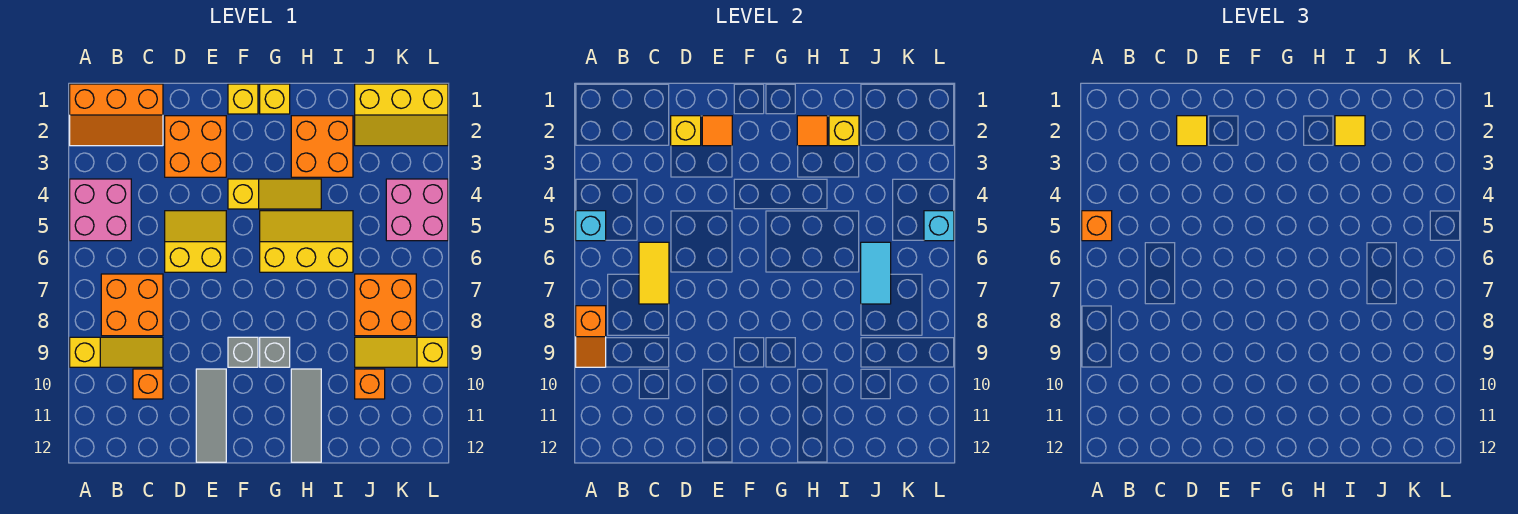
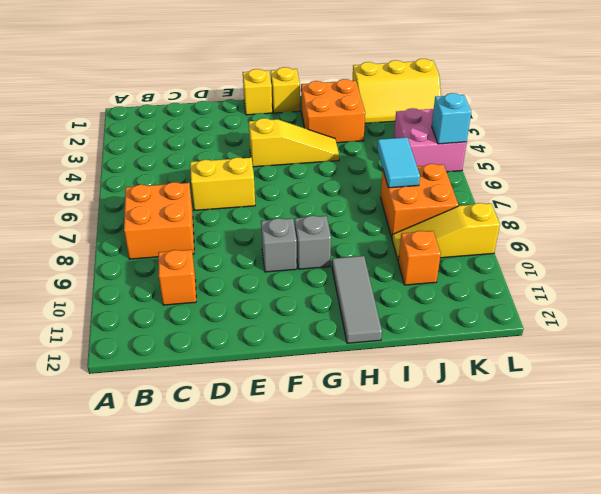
none -> orange 2x3 slope [70,84,163,146]
none -> pink 2x2 brick [70,179,131,241]
none -> yellow 1x3 slope [70,337,163,367]
none -> orange 2x2 brick [165,116,226,177]

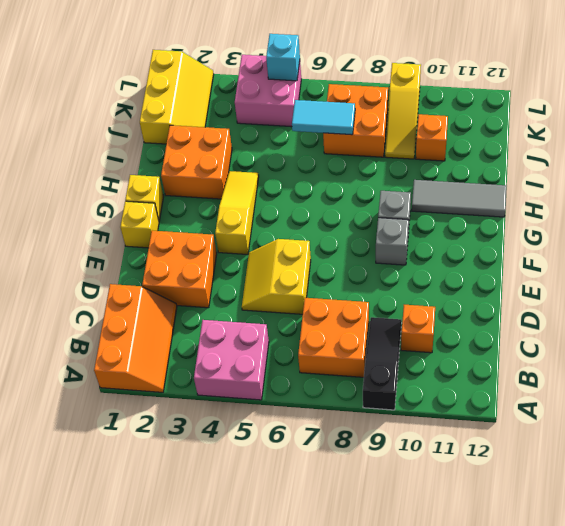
black 1x3 slope [363,317,402,410] -> yellow 1x3 slope [70,337,163,367]
none -> grey 1x3 tile [196,369,226,462]
none -> yellow 2x3 slope [260,211,353,272]
none -> cyan 1x1 brick [576,211,606,241]
none -> orange 1x2 slope [576,306,606,367]

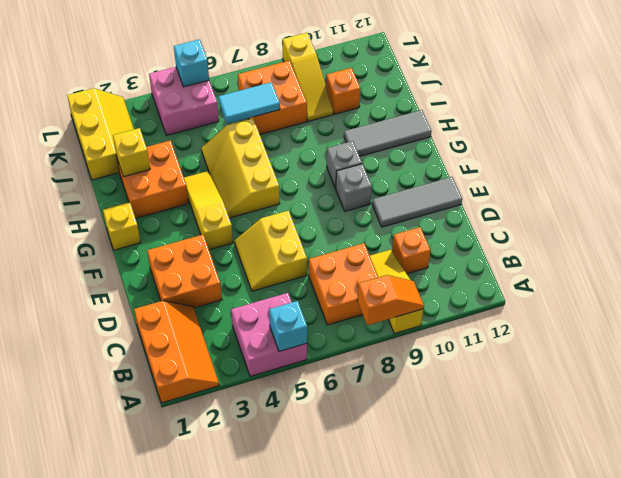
none -> yellow 1x1 brick [228,84,258,114]
none -> yellow 1x2 tile [639,242,669,304]
none -> yellow 1x1 brick [671,116,701,146]
none -> orange 1x1 tile [702,116,732,146]

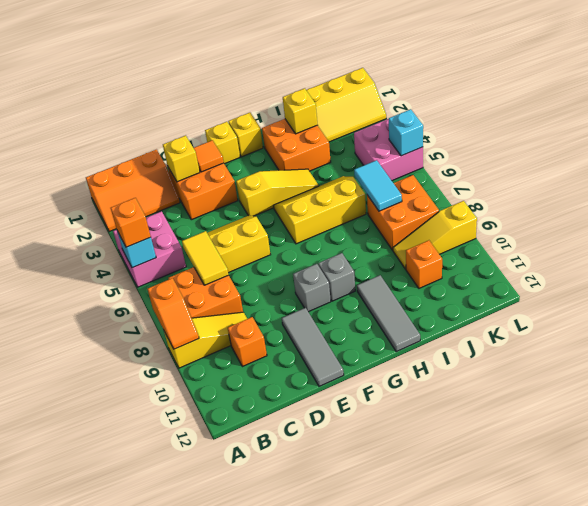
none -> orange 1x1 tile [797,116,827,146]
none -> yellow 1x1 tile [1177,116,1207,146]
none -> yellow 1x1 tile [1335,116,1365,146]

